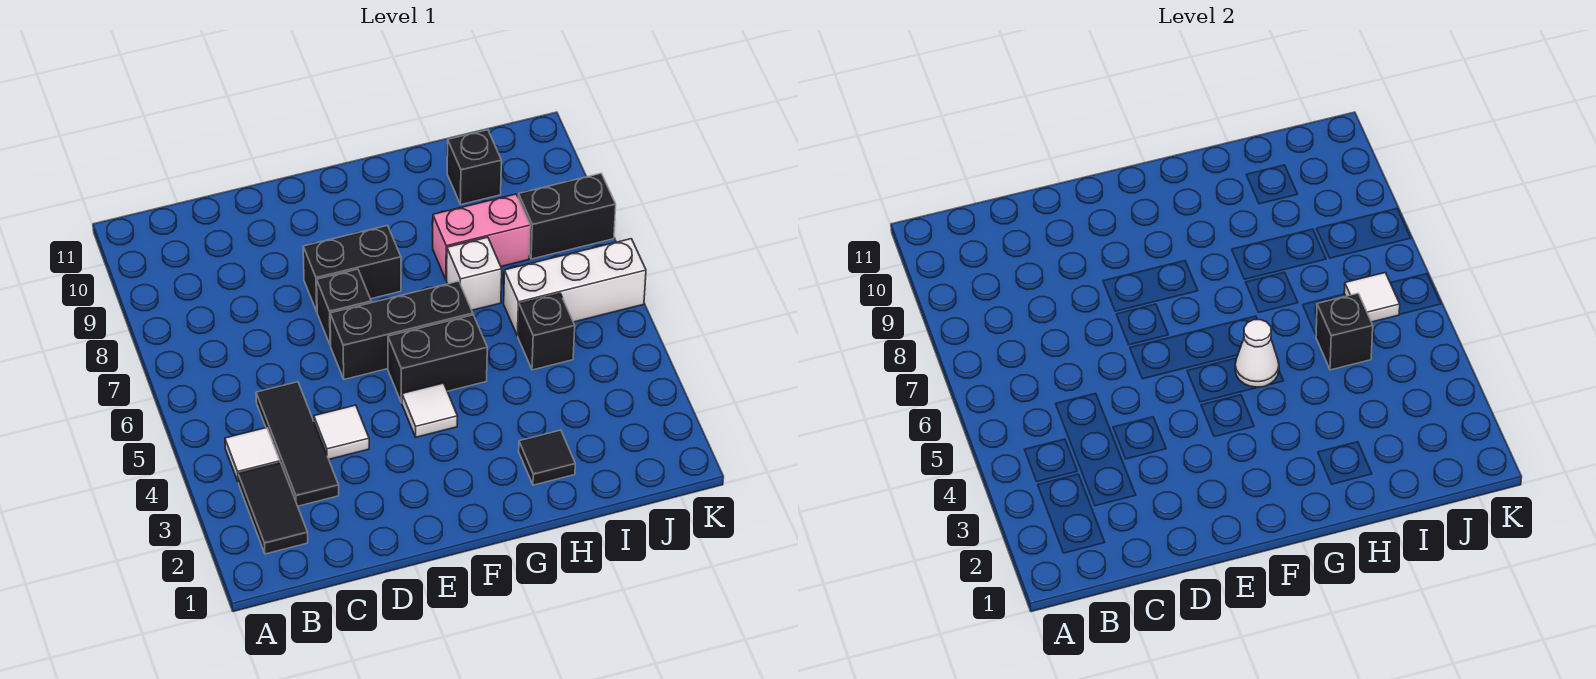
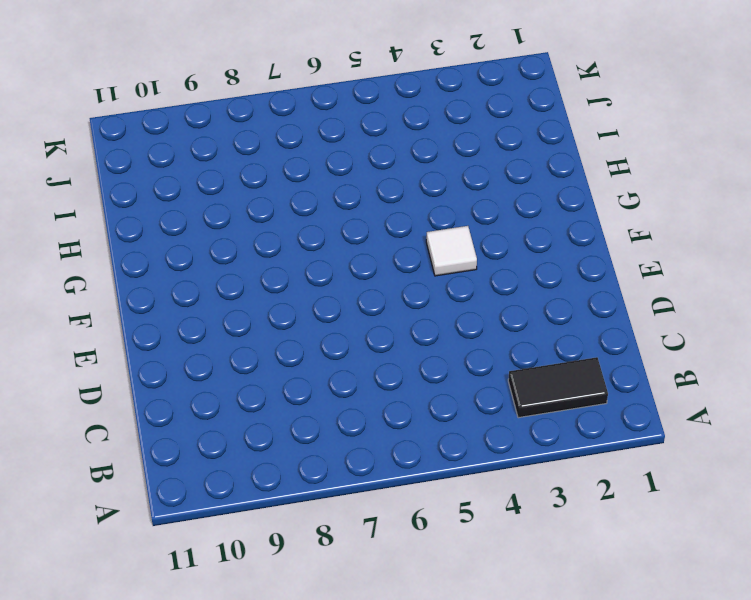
none -> white 1x1 tile [225,428,280,482]
none -> black 1x3 tile [256,382,339,506]
none -> white 1x1 tile [314,405,369,459]

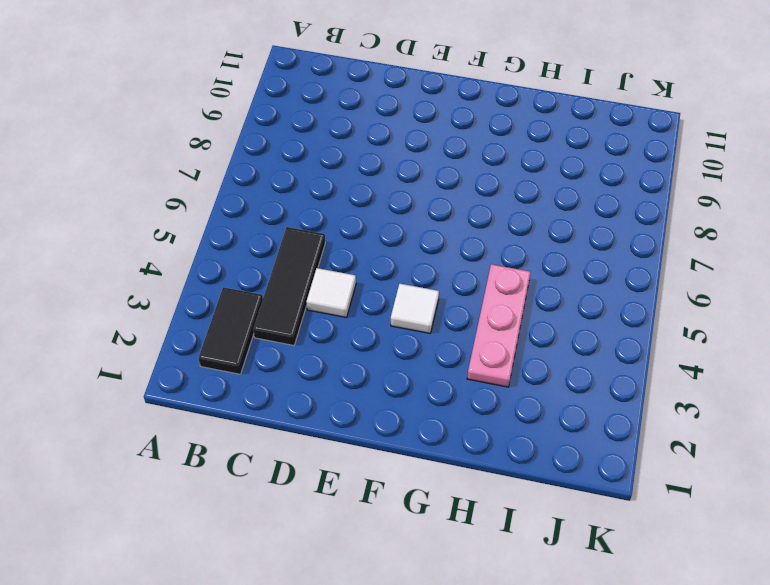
pink 1x3 plate [467,264,531,387] -> none
none -> white 1x1 tile [225,428,280,482]
none -> black 1x3 brick [330,281,473,379]
none -> black 1x1 brick [317,269,371,346]

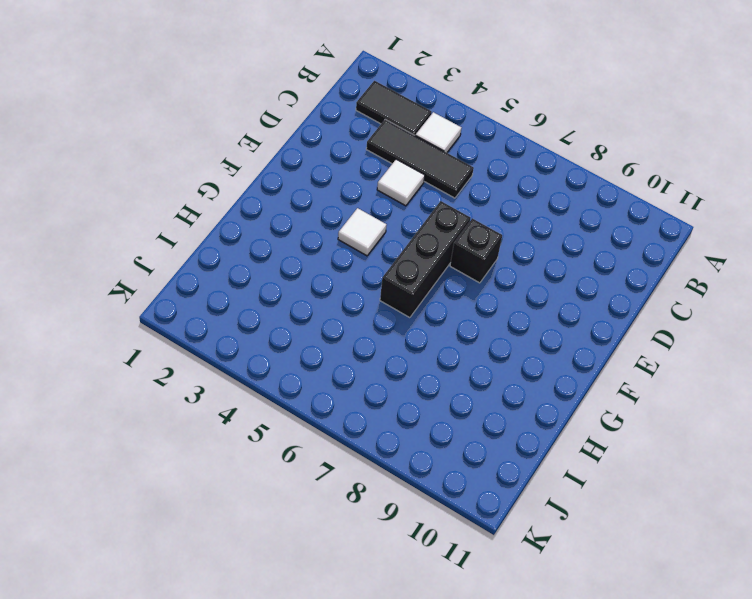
none -> black 1x2 brick [303,226,401,311]
none -> black 1x2 brick [388,315,487,403]
none -> black 1x1 tile [519,430,575,485]

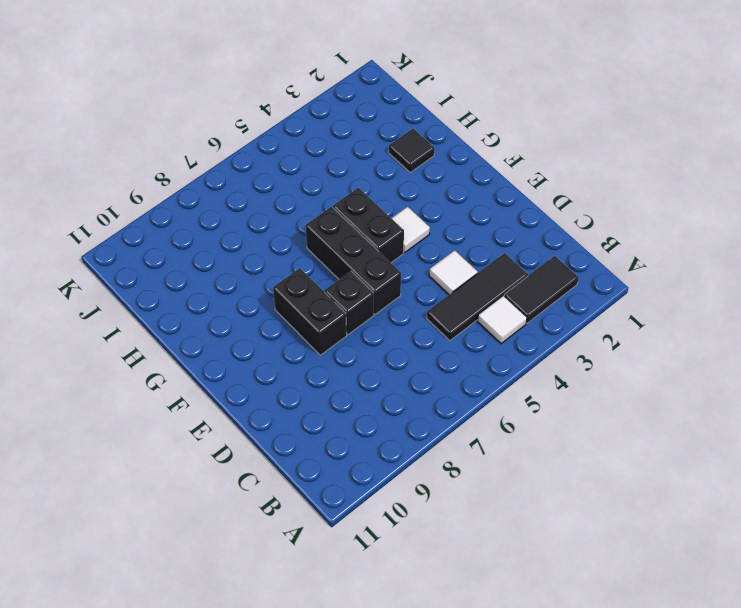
none -> white 1x1 brick [447,237,502,310]
none -> pink 1x2 brick [433,194,530,280]
none -> black 1x1 brick [518,293,575,370]

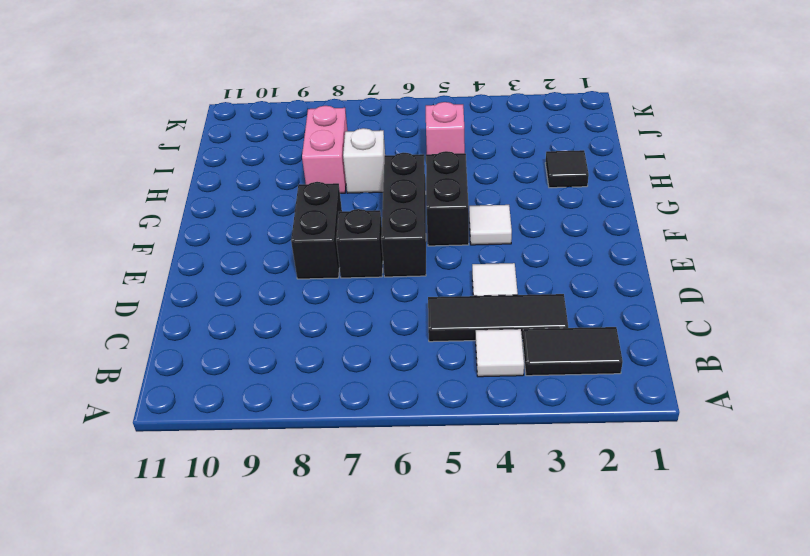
pink 1x1 brick [426,102,465,154] -> black 1x1 brick [518,293,575,370]
none -> white 1x3 brick [504,239,646,336]
none -> black 1x1 brick [447,130,501,204]
none -> black 1x2 brick [518,173,616,259]

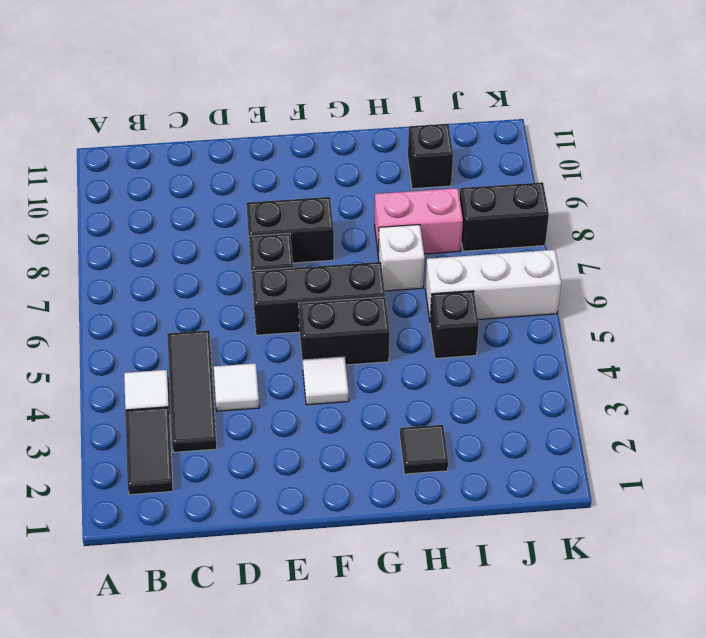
none -> white 1x1 cone [1235,320,1279,387]
none -> black 1x1 brick [1316,293,1373,370]
none -> white 1x1 tile [1344,273,1400,322]

